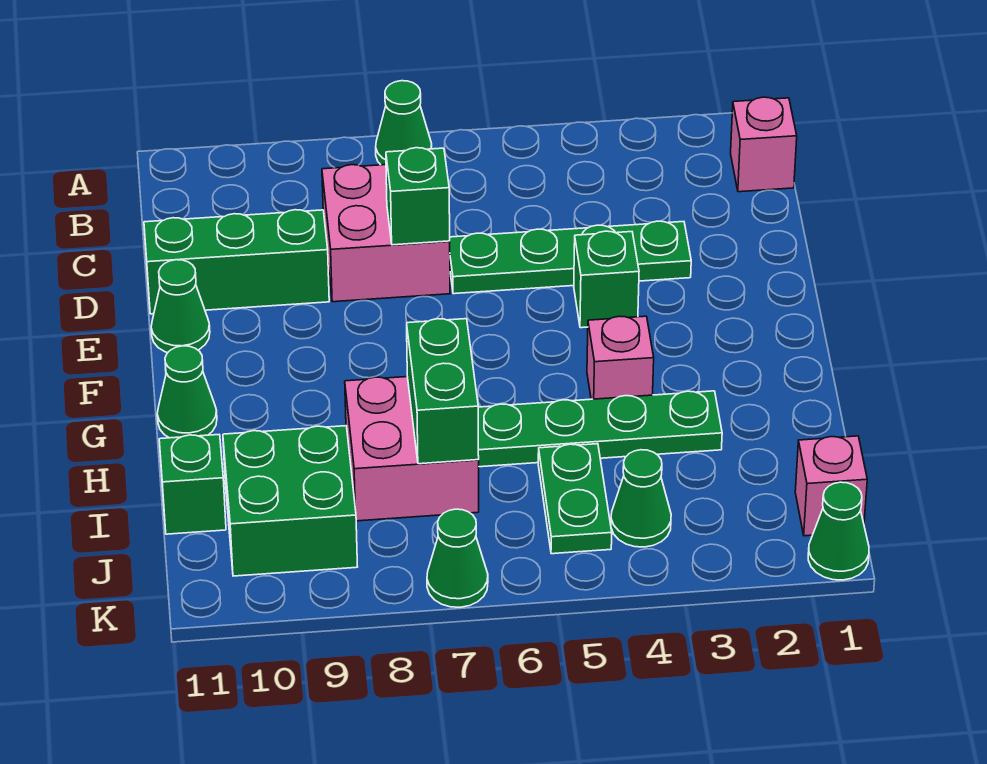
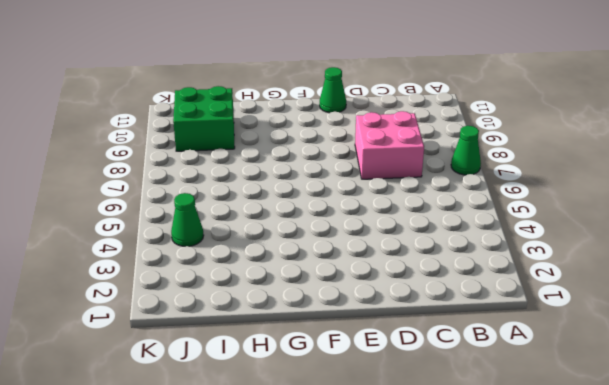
none -> pink 1x1 brick [731,97,797,192]
none -> green 1x4 plate [450,221,691,294]
none -> green 1x3 brick [144,210,329,314]

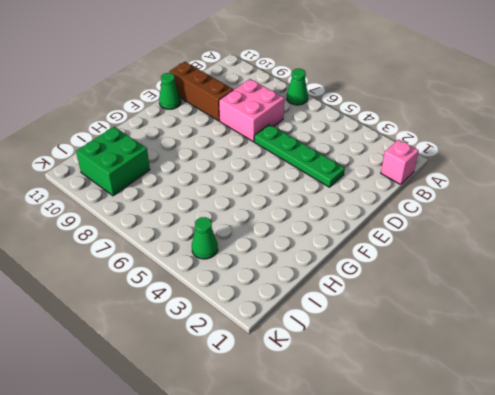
brown 1x3 brick [169,62,233,121] -> green 1x3 brick [144,210,329,314]
none -> green 1x1 brick [574,231,639,328]
none -> pink 1x1 brick [587,316,654,399]
none -> green 1x1 cone [157,346,217,438]

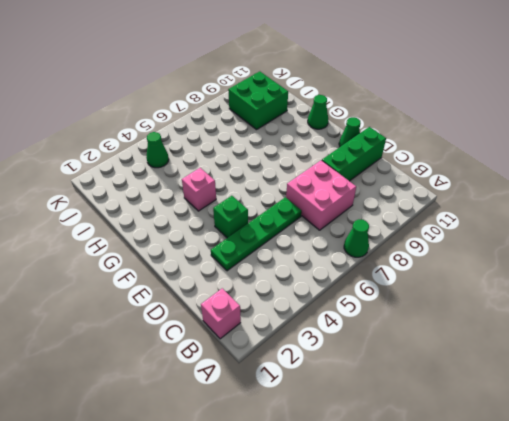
none -> green 1x4 plate [478,391,722,467]
none -> pink 2x2 brick [345,377,479,521]
none -> green 1x2 plate [538,444,612,554]

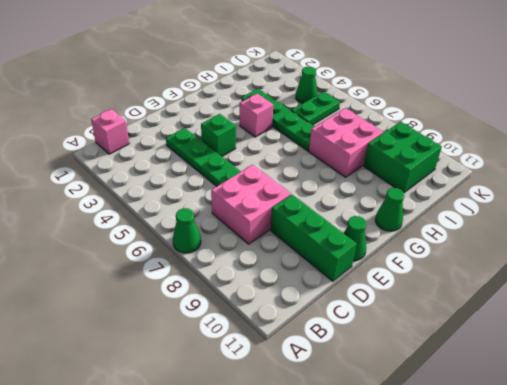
none -> green 1x1 brick [159,435,226,534]
none -> pink 1x1 brick [795,436,867,536]
none -> green 1x1 cone [808,482,869,580]

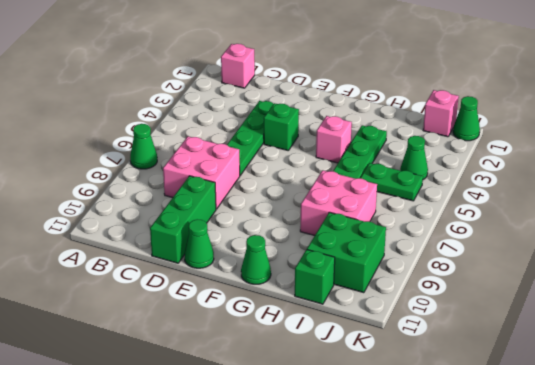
none -> green 1x1 cone [427,509,488,607]
none -> green 1x1 brick [386,148,450,245]
none -> green 1x2 brick [407,319,479,464]

